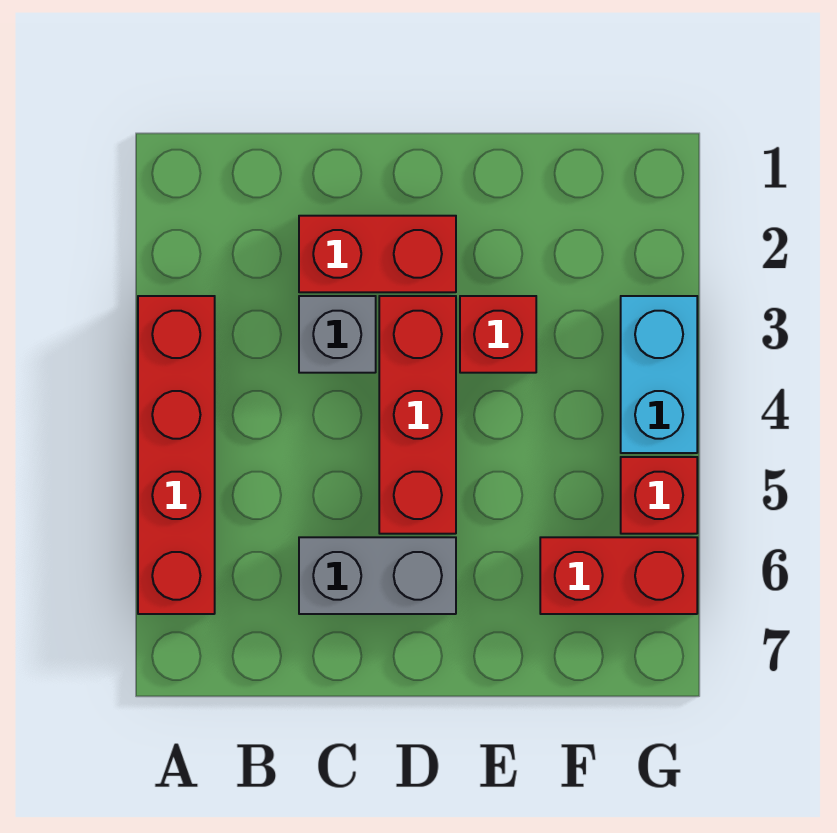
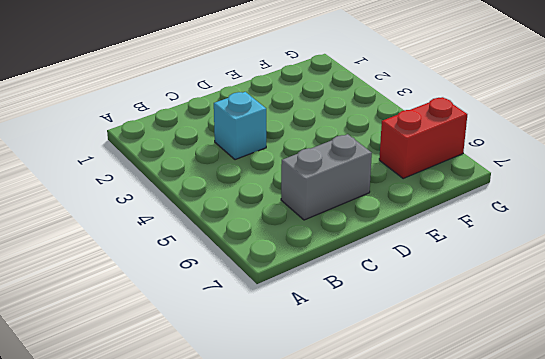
cyan 1x1 brick [214,92,266,160] -> grey 1x1 brick [299,296,376,373]
none -> red 1x4 brick [138,296,215,614]
none -> red 1x2 brick [299,216,456,292]

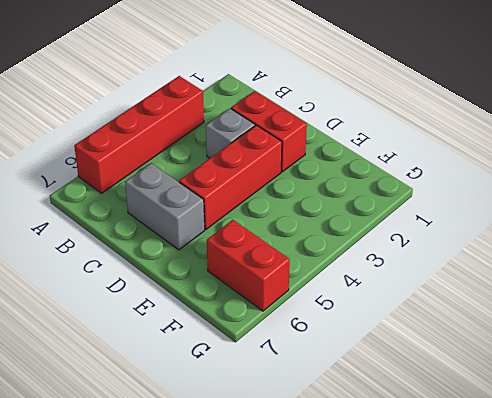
none -> red 1x1 brick [460,296,536,373]
none -> cyan 1x2 brick [621,296,697,453]

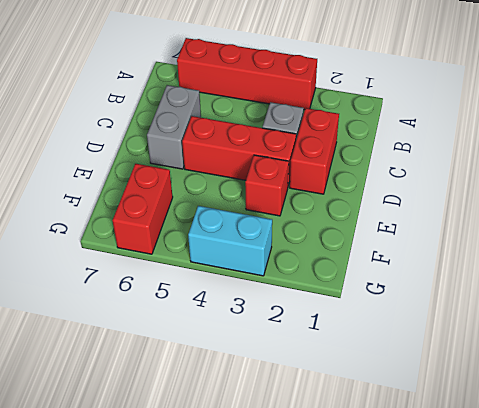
none -> red 1x1 brick [621,457,697,534]

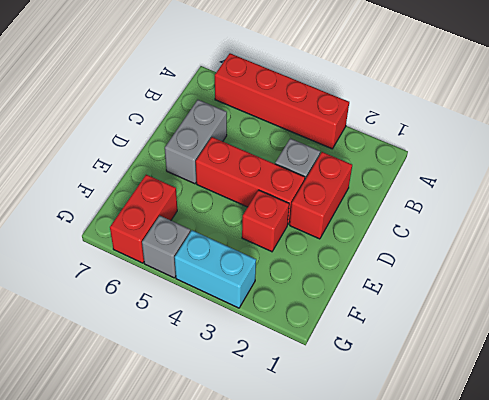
grey 1x1 brick [142,216,190,278] -> red 1x1 brick [621,457,697,534]

